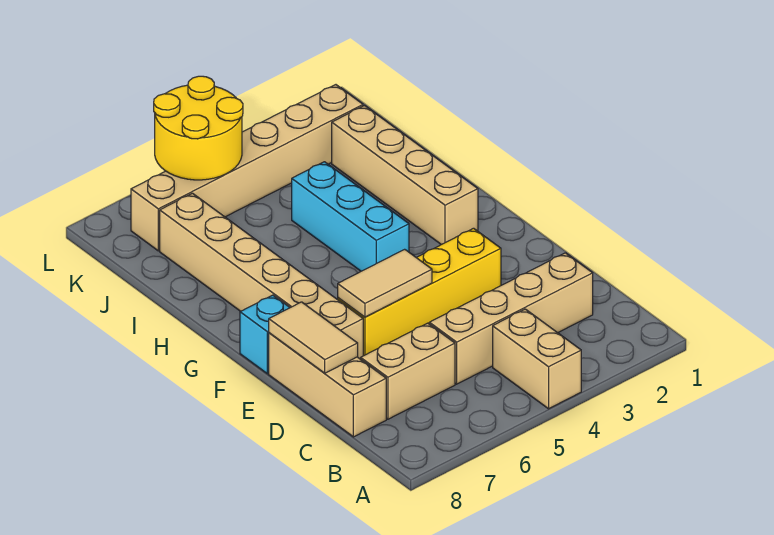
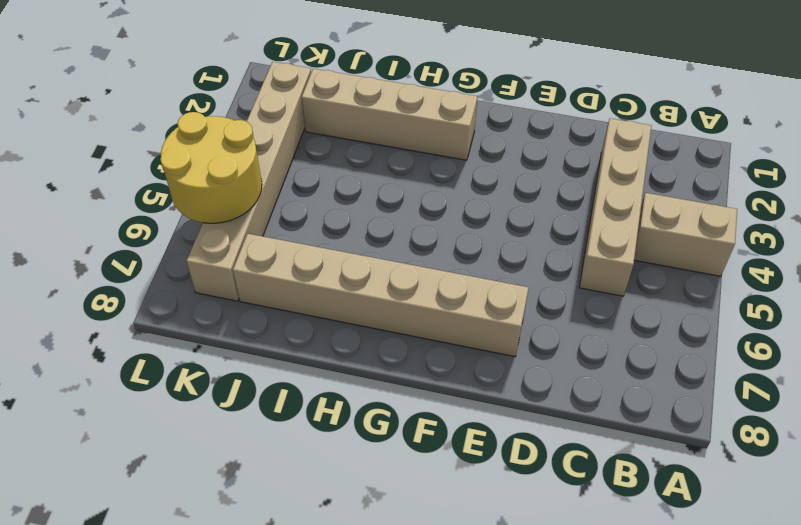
none -> tan 1x2 brick [361,323,455,419]
none -> tan 1x3 brick [269,333,386,437]
none -> yellow 1x4 brick [338,228,501,356]

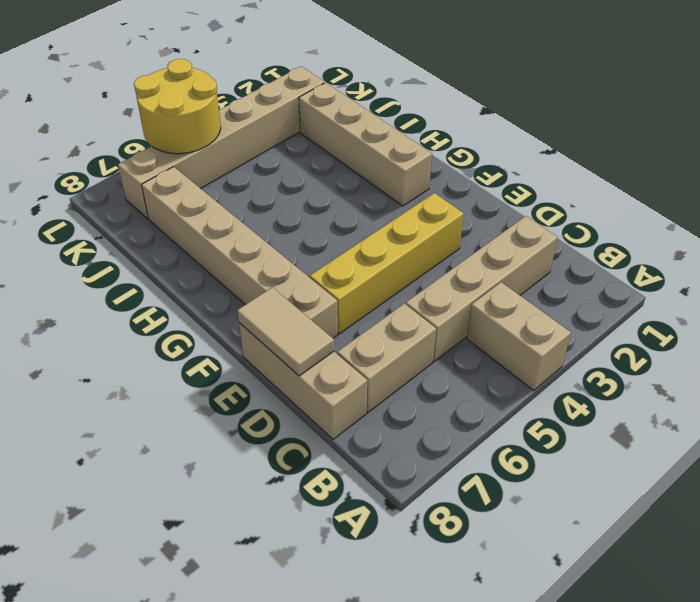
none -> cyan 1x1 brick [240,295,290,374]
none -> cyan 1x3 brick [292,162,409,271]
none -> tan 1x2 tile [338,249,432,317]

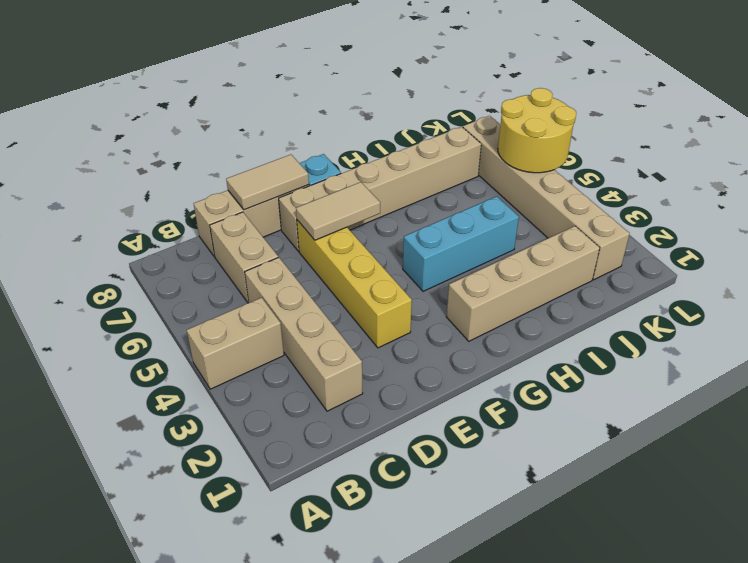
tan 1x2 tile [296,182,380,240] -> tan 1x2 tile turned to [338,249,432,317]

